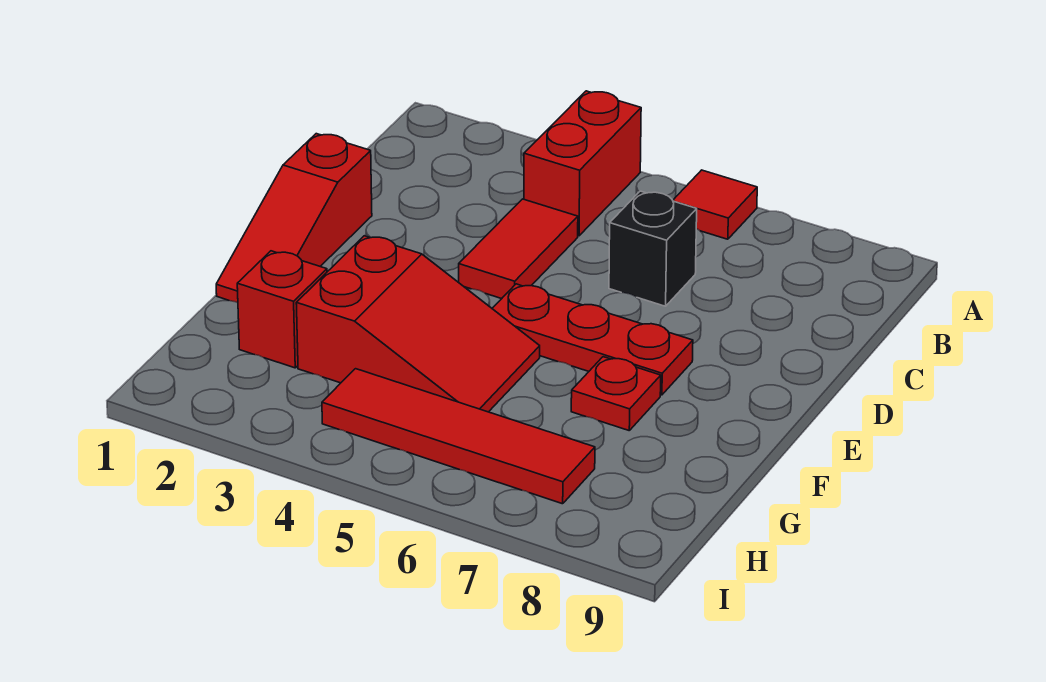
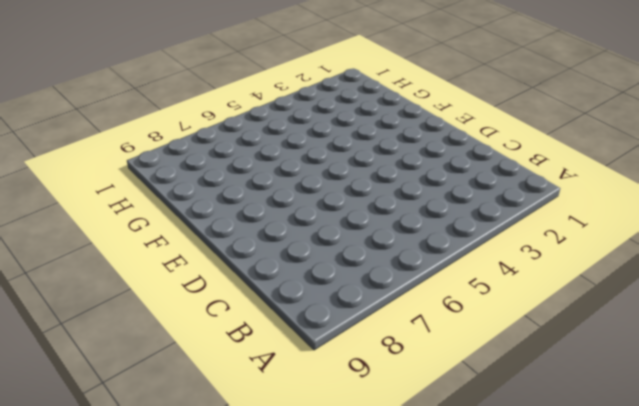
none -> red 1x2 brick [524,91,641,236]
none -> red 1x1 tile [673,170,757,239]

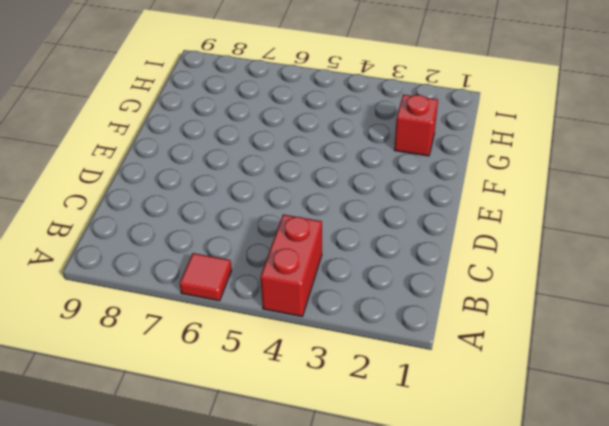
none -> red 1x2 tile [459,199,578,299]
none -> black 1x1 brick [609,191,697,306]

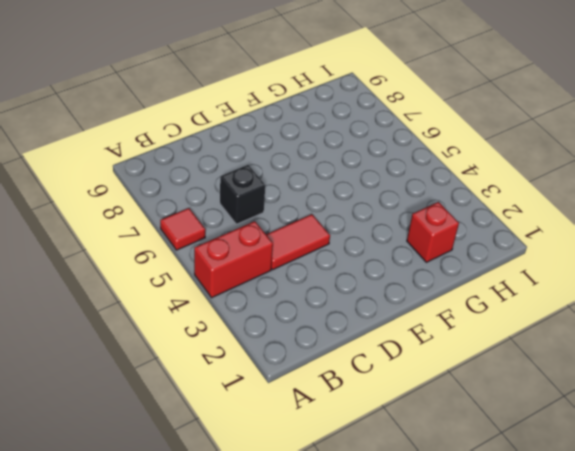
none -> red 1x3 slope [216,134,372,303]
none -> red 1x3 plate [492,284,693,395]

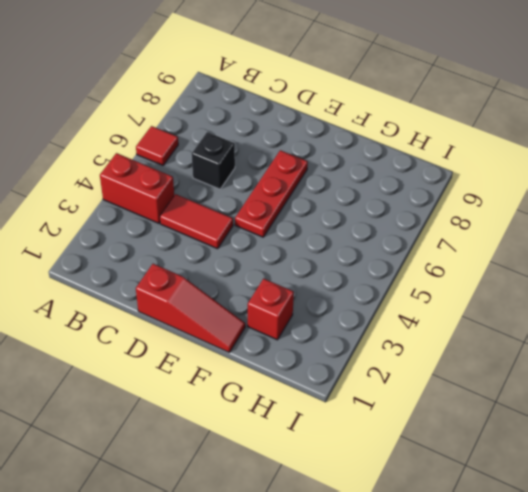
none -> red 2x3 slope [296,236,540,412]
none -> red 1x1 plate [571,357,661,430]

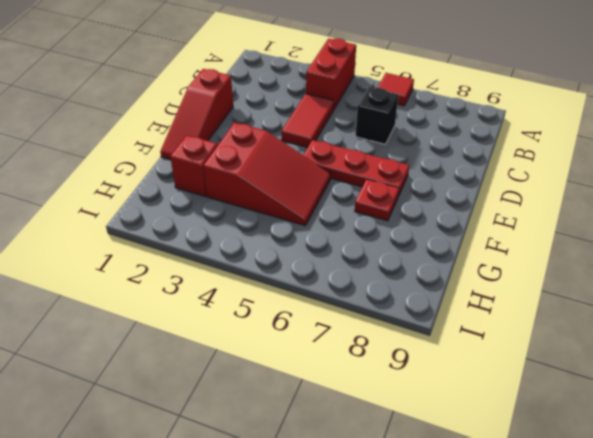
none -> red 1x4 tile [322,369,595,504]

